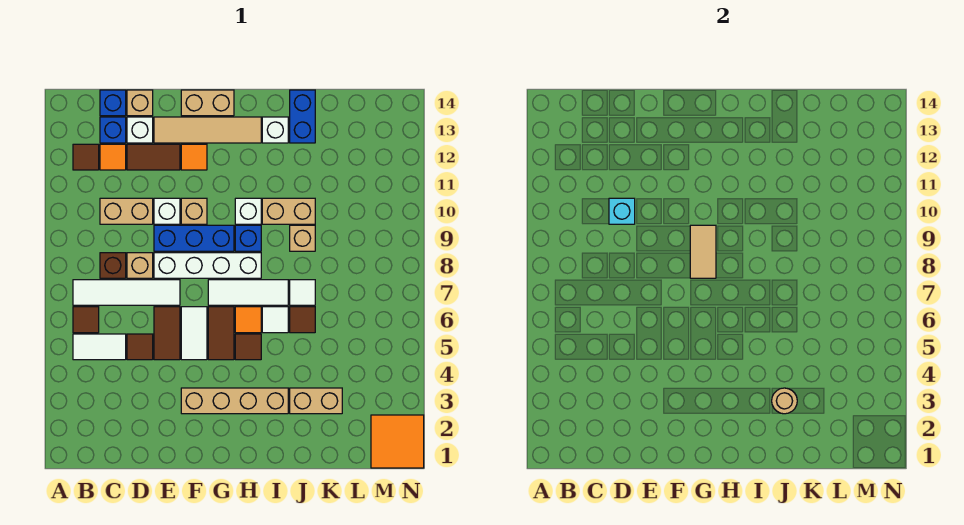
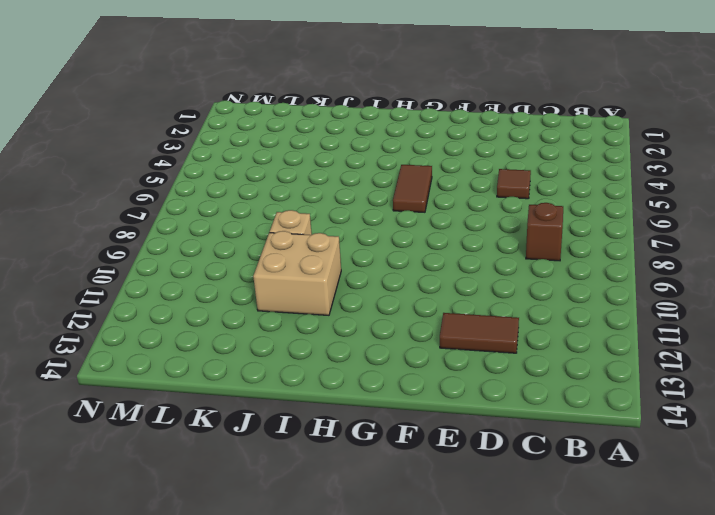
tan 2x2 brick [253,231,341,315] -> tan 1x2 brick [262,198,315,224]
none -> white 1x2 tile [73,334,126,360]
none -> brown 1x1 tile [73,307,99,333]
none -> white 1x4 tile [73,280,180,305]
none -> brown 1x1 tile [73,144,99,170]

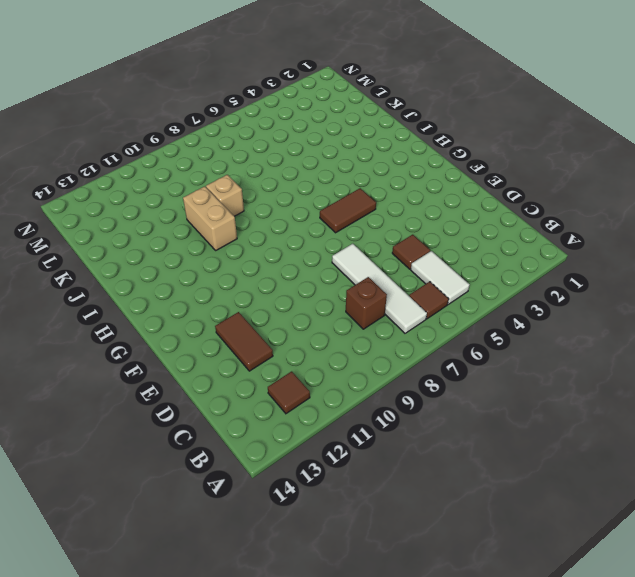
none -> tan 1x2 brick [100,198,153,224]
none -> orange 1x1 tile [100,144,126,170]
none -> blue 1x1 brick [100,117,126,143]
none -> blue 1x1 brick [100,90,126,116]

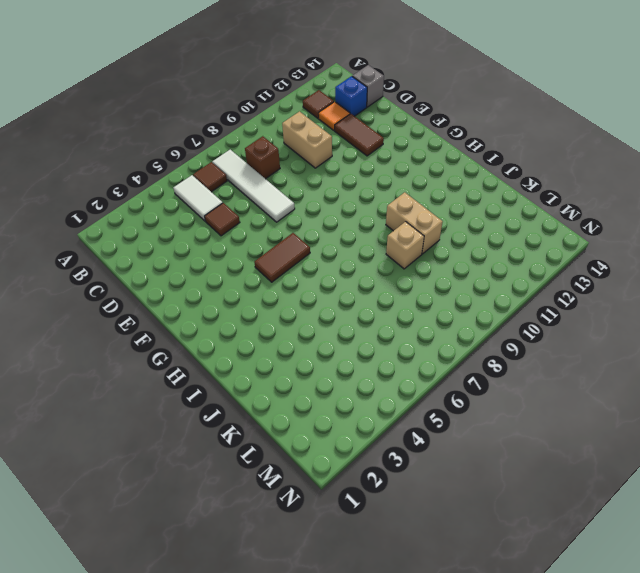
grey 1x1 brick [352,65,384,107] -> blue 1x1 brick [100,90,126,116]
none -> tan 1x1 brick [127,253,153,278]
none -> white 1x1 brick [127,117,153,143]
none -> tan 1x1 brick [127,90,153,116]
none -> brown 1x2 tile [154,307,180,360]

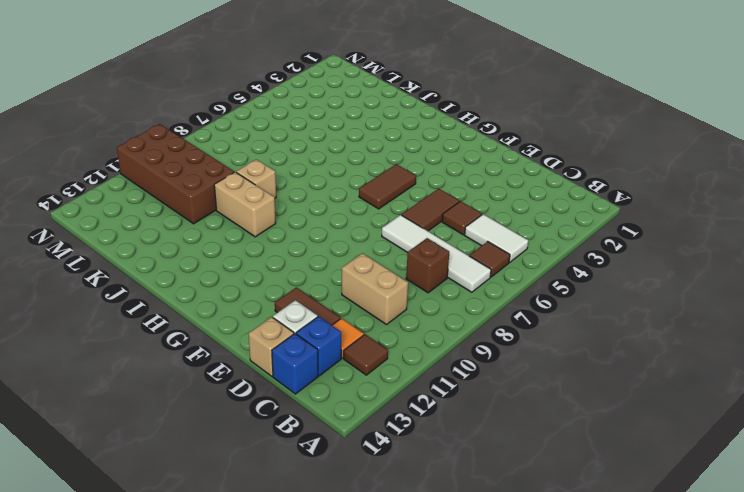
brown 2x4 brick [117,124,234,224] -> none
none -> tan 1x1 brick [127,253,153,278]
none -> white 1x4 brick [154,253,261,278]
none -> blue 1x3 brick [154,225,234,251]
none -> white 1x1 brick [154,198,180,224]

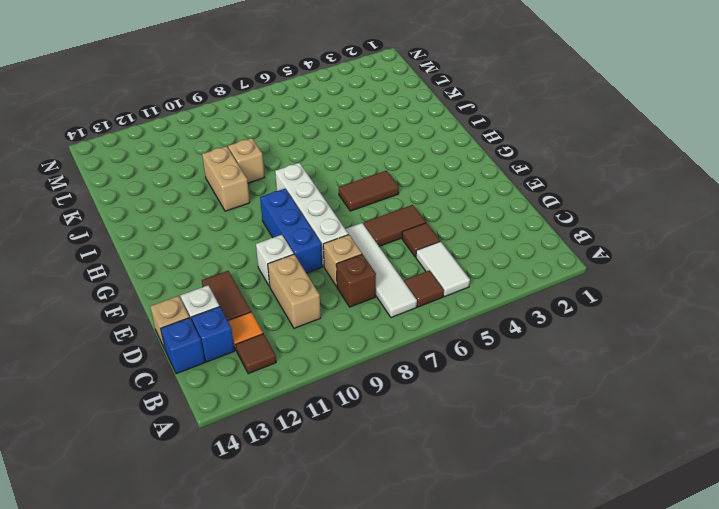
none -> tan 1x4 tile [154,117,261,143]
none -> tan 1x4 brick [181,388,288,414]
none -> white 1x2 tile [181,307,207,360]
none -> tan 1x1 brick [181,198,207,224]

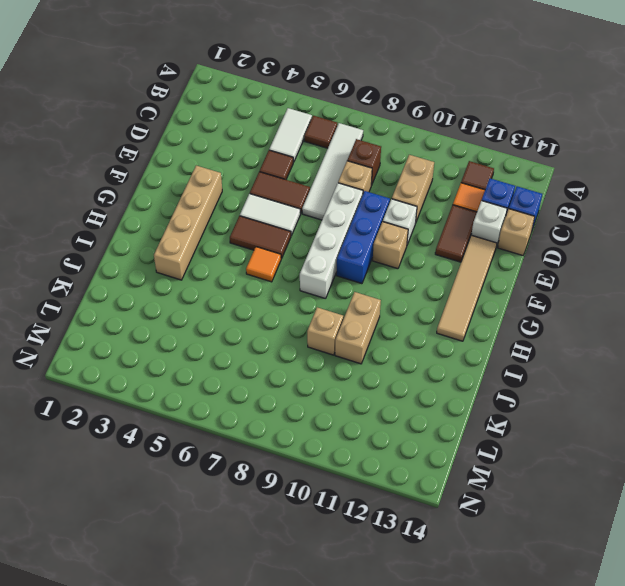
none -> orange 1x1 tile [181,144,207,170]
none -> tan 1x2 brick [181,90,234,116]
none -> white 1x3 tile [208,280,288,305]
none -> brown 1x1 tile [235,334,261,360]

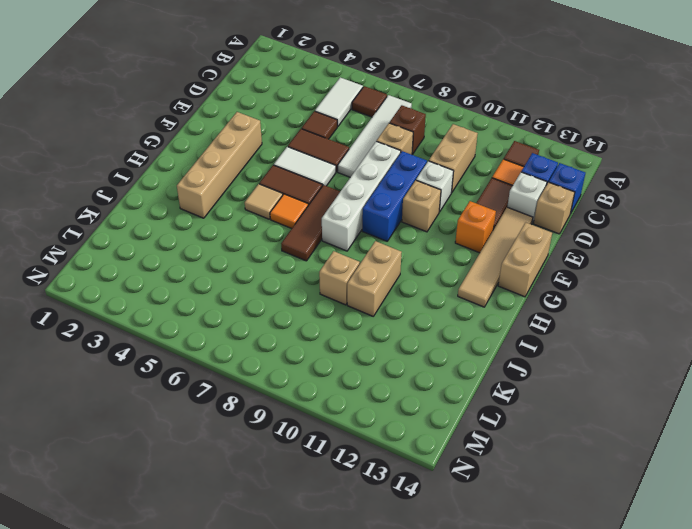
orange 1x1 brick [455,201,496,253] -> orange 1x1 tile [181,144,207,170]
brown 1x3 tile [281,185,340,261] -> white 1x3 tile [208,280,288,305]
tan 1x1 tile [245,184,283,219] -> brown 1x1 tile [235,334,261,360]
none -> blue 1x1 brick [235,225,261,251]
none -> white 1x1 brick [235,198,261,224]
none -> white 1x1 tile [262,307,288,333]
none -> white 1x1 brick [262,117,288,143]

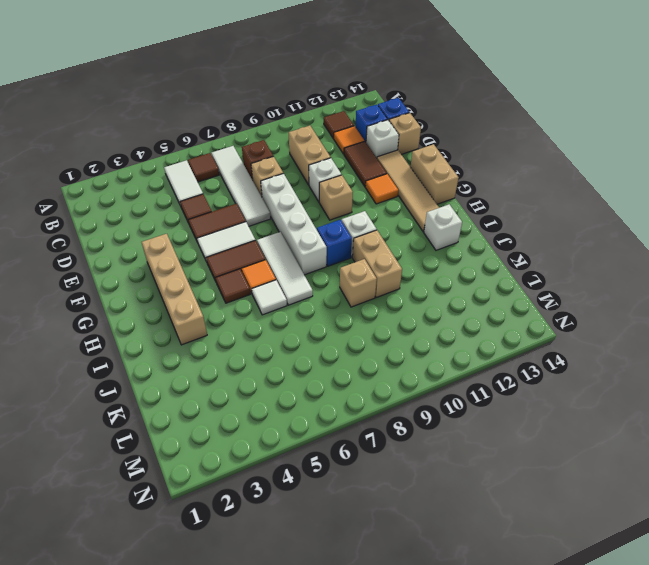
none -> blue 1x3 brick [154,225,234,251]
none -> tan 1x2 brick [290,388,342,414]
none -> brown 1x1 tile [290,307,315,333]
none -> white 1x1 tile [290,280,315,305]

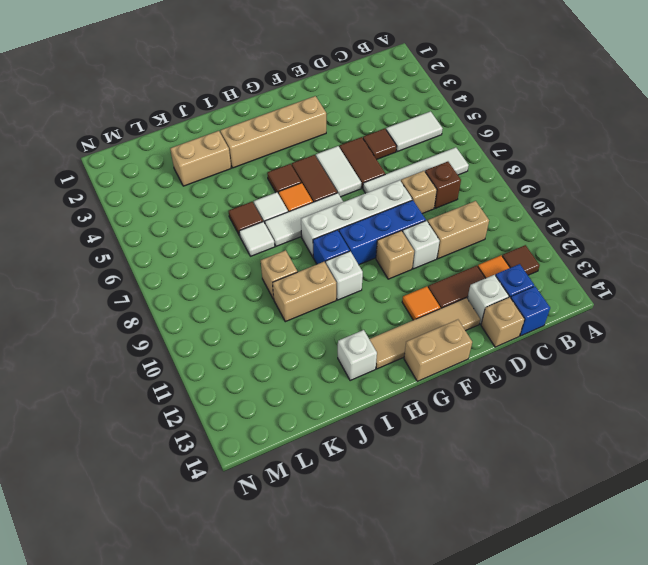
none -> brown 1x1 tile [73,307,99,333]
none -> blue 1x2 brick [290,90,315,143]
none -> orange 2x2 tile [371,415,424,468]
none -> cyan 1x1 brick [609,198,635,224]

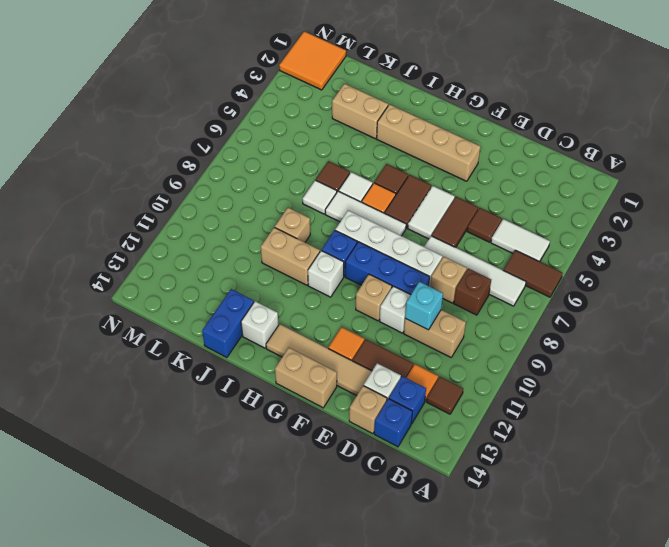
brown 1x2 tile [504,250,563,297] -> brown 1x1 tile [73,307,99,333]
none -> tan 1x2 tile [690,225,716,278]
none -> tan 1x1 round brick [772,388,797,414]

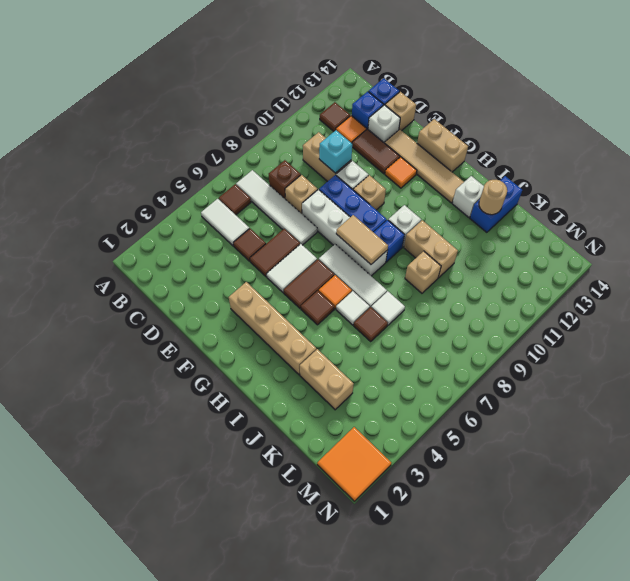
tan 1x2 tile [336,215,388,264] -> tan 1x2 tile turned to [690,225,716,278]
tan 1x1 round brick [479,180,507,215] -> tan 1x1 round brick moved to [772,388,797,414]

